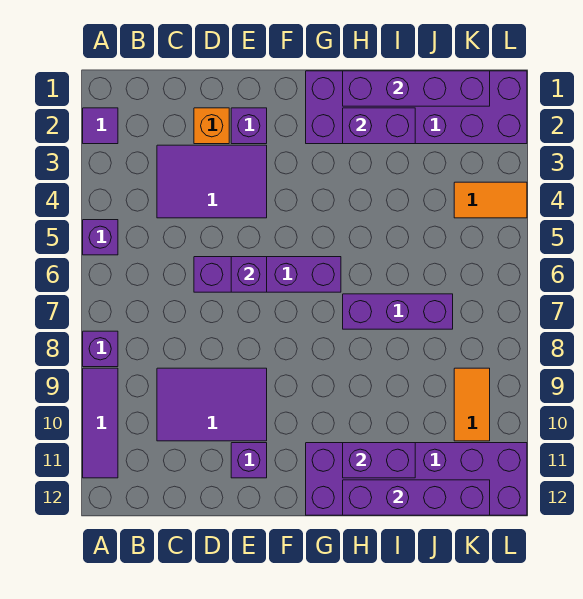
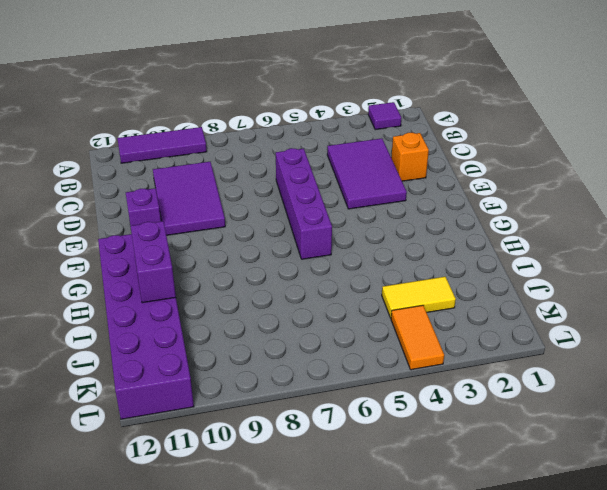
yellow 1x2 tile [382,277,456,318] -> none
none -> purple 1x1 brick [83,220,118,255]
none -> purple 1x1 brick [83,331,118,367]
none -> purple 1x1 brick [231,108,267,144]

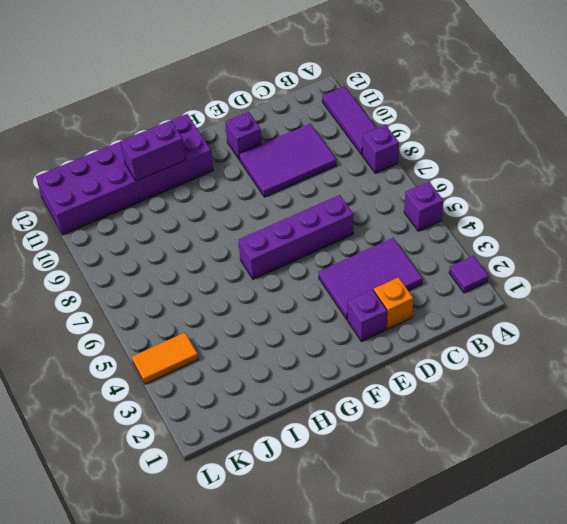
none -> purple 2x6 brick [306,71,527,144]
none -> purple 1x3 brick [343,294,453,329]
none -> orange 1x2 tile [454,368,490,441]

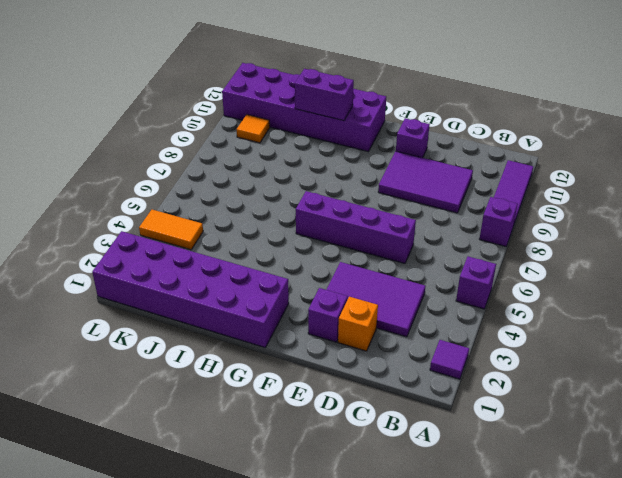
orange 1x1 tile [237,115,270,143] -> orange 1x2 tile [454,368,490,441]
none -> purple 1x3 brick [343,294,453,329]
none -> purple 1x1 brick [231,257,267,292]
none -> purple 1x4 brick [343,71,490,106]

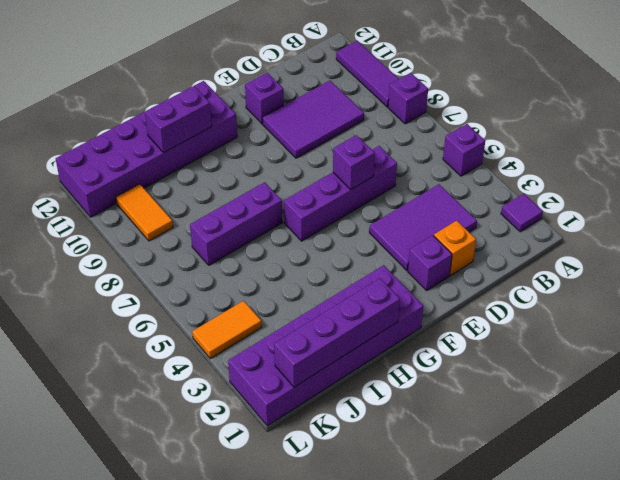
none -> purple 1x2 brick [343,108,415,144]
none -> purple 1x4 brick [343,480,490,515]

